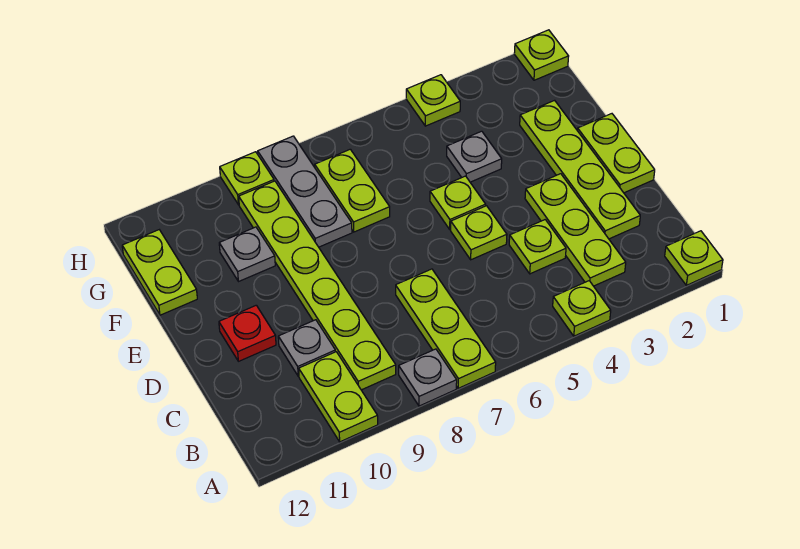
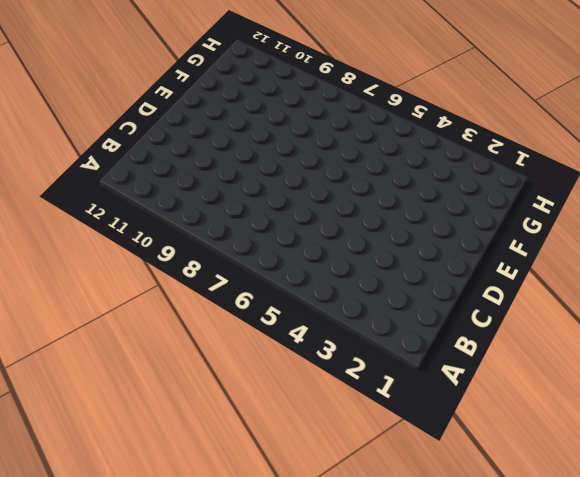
none -> lime 1x1 plate [665,231,723,285]
none -> lime 1x1 plate [553,281,611,336]
none -> lime 1x3 plate [396,269,496,388]

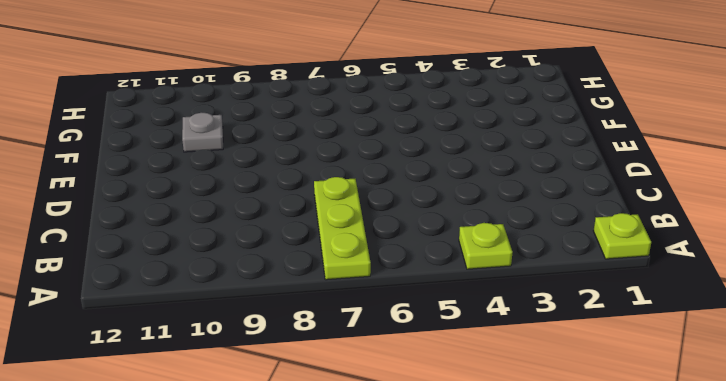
none -> grey 1x1 plate [399,349,457,406]
none -> lime 1x2 plate [299,352,378,442]
none -> lime 1x3 plate [525,174,626,286]

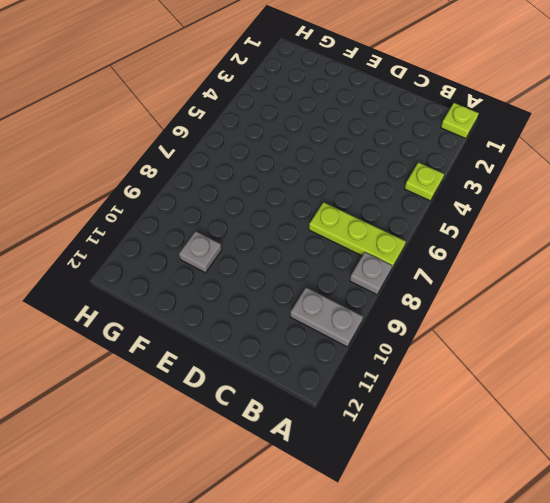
grey 1x2 plate [290,287,363,347] -> lime 1x2 plate [299,352,378,442]
none -> lime 1x3 plate [525,174,626,286]
none -> lime 1x6 plate [239,181,396,390]
none -> lime 1x4 plate [520,100,640,239]

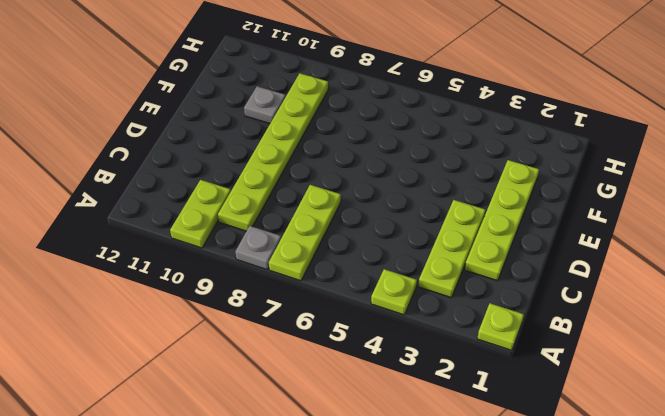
none -> lime 1x1 plate [509,220,566,274]
none -> grey 1x1 plate [278,320,335,376]
none -> lime 1x2 plate [577,114,655,193]

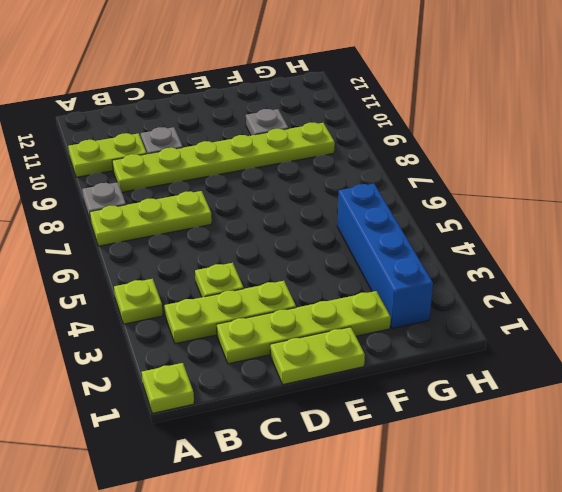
blue 1x4 brick [337,184,433,328] -> none
none -> lime 1x1 plate [451,206,507,260]
none -> red 1x1 plate [219,305,276,361]
none -> lime 1x1 plate [430,176,486,229]

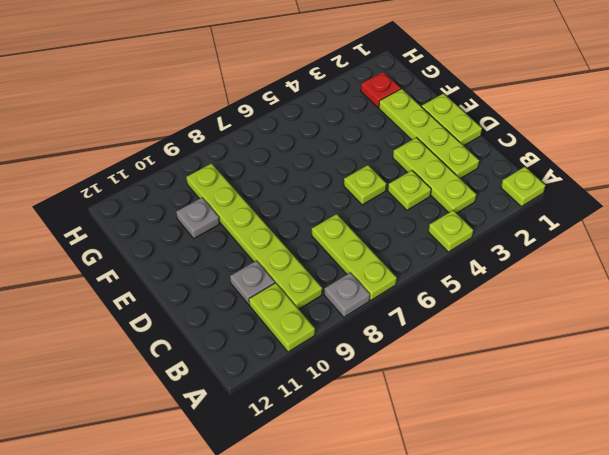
red 1x1 plate [361,72,401,108] -> red 1x1 plate moved to [219,305,276,361]
none -> lime 1x1 plate [430,176,486,229]
none -> grey 1x1 plate [447,131,502,182]
none -> lime 1x2 plate [315,149,390,232]

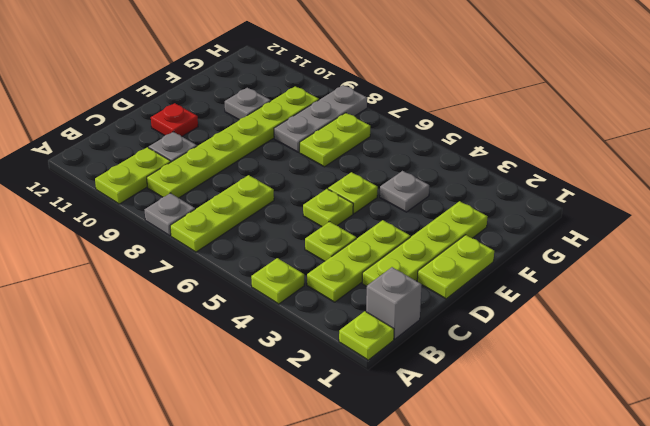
grey 1x1 brick [366,267,422,339] -> none
none -> lime 1x2 plate [122,230,197,315]
none -> lime 1x1 plate [514,30,569,80]
none -> lime 1x1 plate [406,75,460,126]

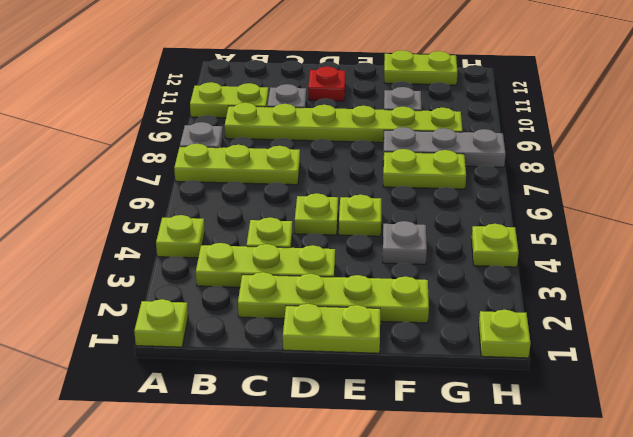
none -> lime 1x1 plate [220,152,274,205]

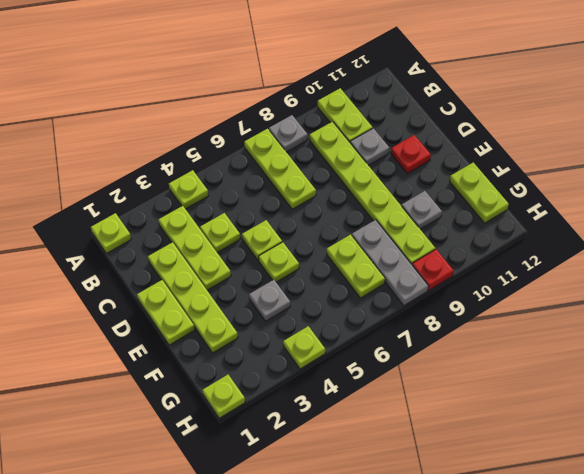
red 1x1 plate [412,249,453,290] -> lime 1x1 plate [220,152,274,205]

